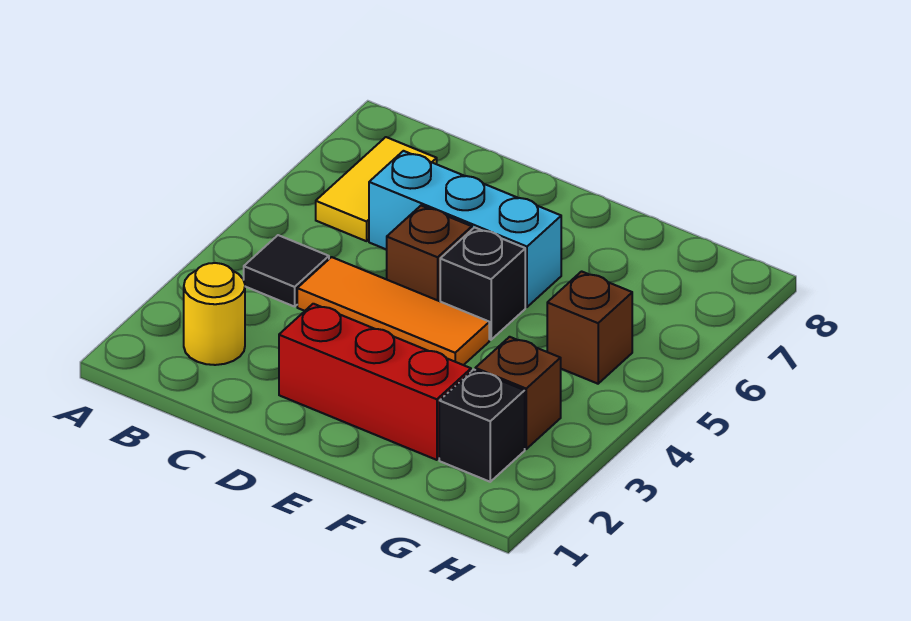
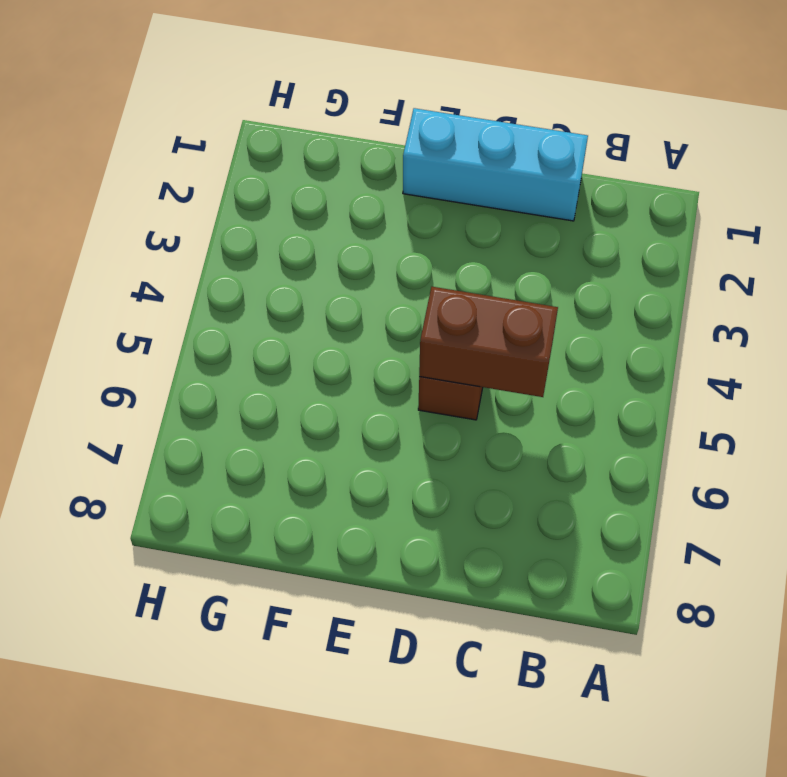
cyan 1x3 brick [403,108,588,221] -> cyan 1x3 brick moved to [369,151,561,307]
brown 1x2 brick [419,287,558,397] -> none
none -> yellow 1x1 round brick [184,263,245,365]
none -> black 1x1 tile [244,235,329,307]

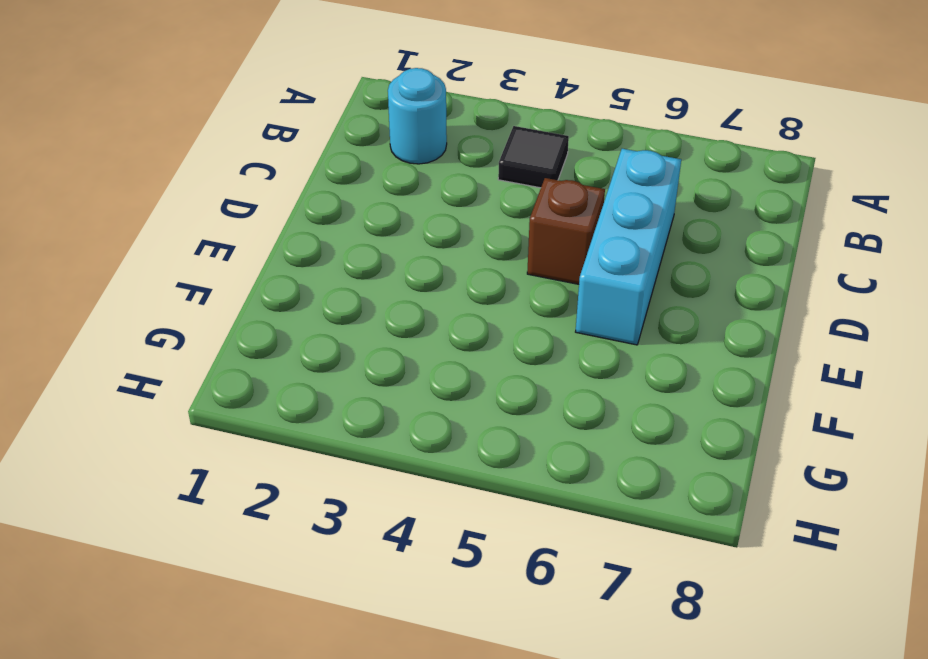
cyan 1x1 round brick [388,68,447,164] -> yellow 1x1 round brick [184,263,245,365]
none -> yellow 1x2 tile [316,137,437,241]
none -> orange 1x3 tile [297,257,489,365]

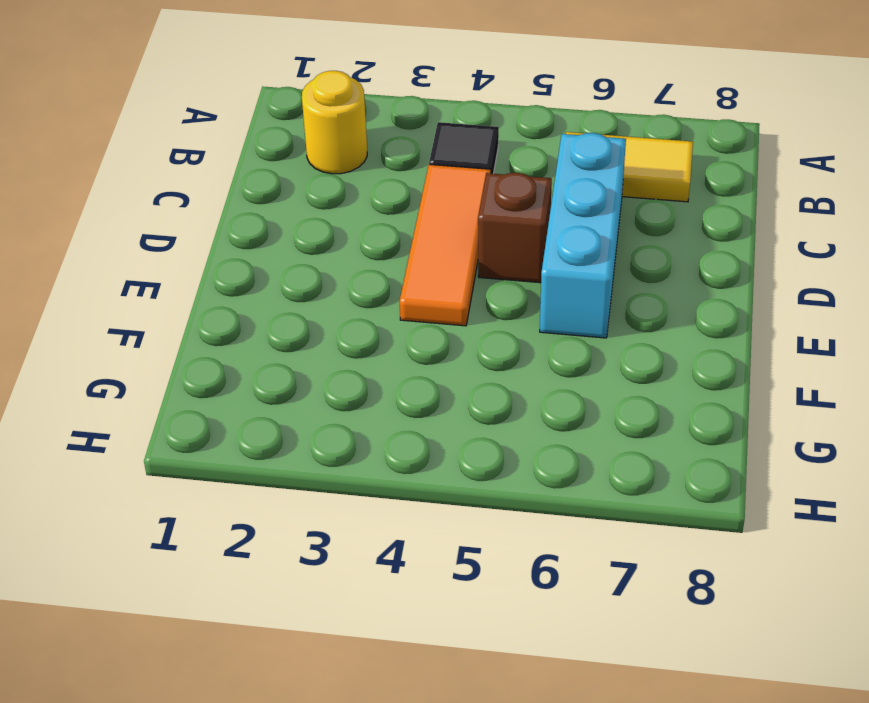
none -> red 1x3 brick [279,304,471,460]
none -> black 1x1 brick [440,228,525,340]

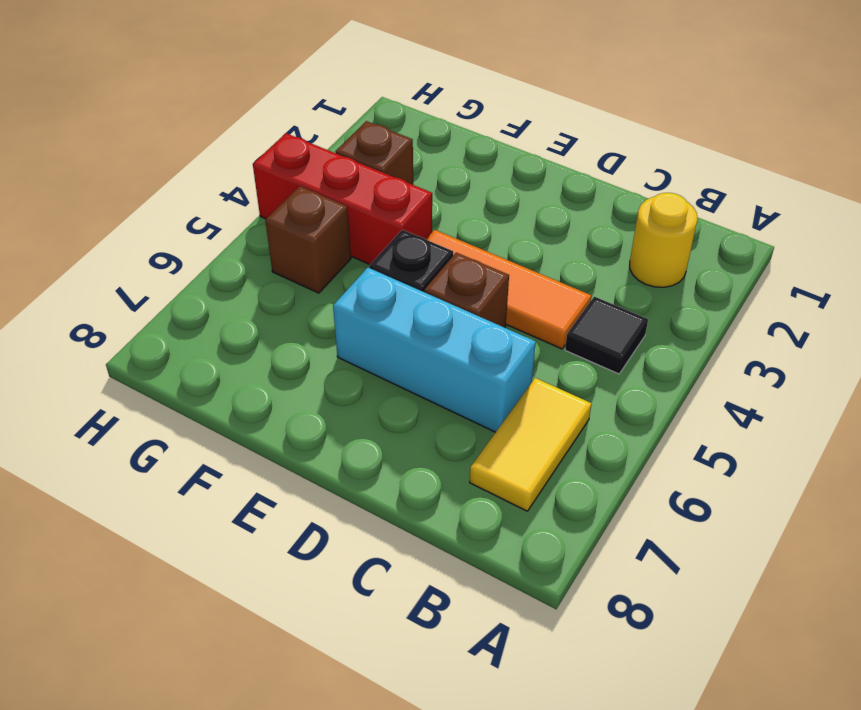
red 1x3 brick [253,133,432,264] -> red 1x3 brick moved to [279,304,471,460]
none -> black 1x1 brick [439,370,525,482]

